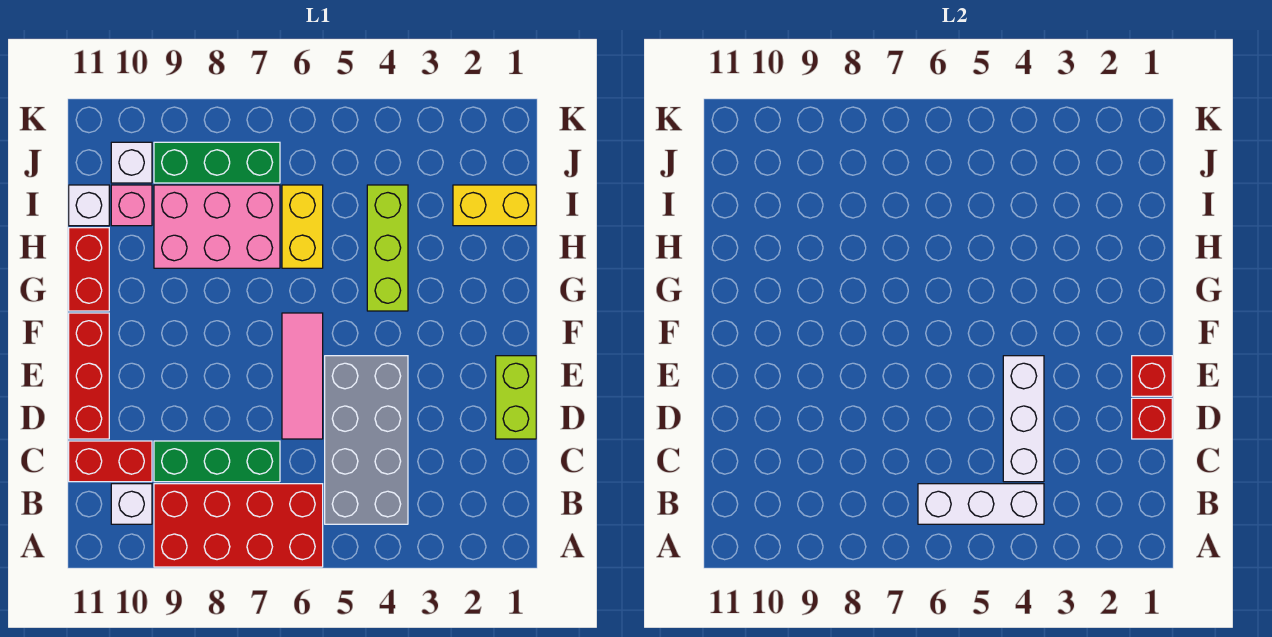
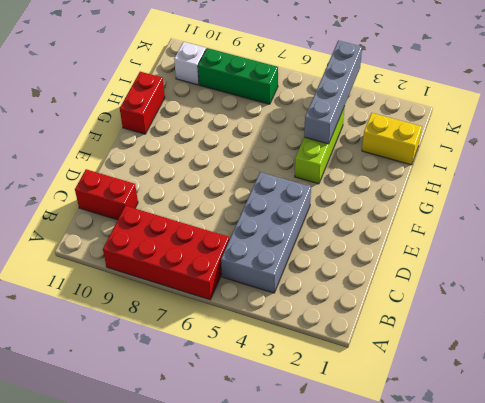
grey 1x4 brick [304,41,362,144] -> none
none -> white 1x1 brick [111,484,152,524]
none -> green 1x3 brick [154,441,280,482]
none -> lime 1x2 brick [496,356,536,439]

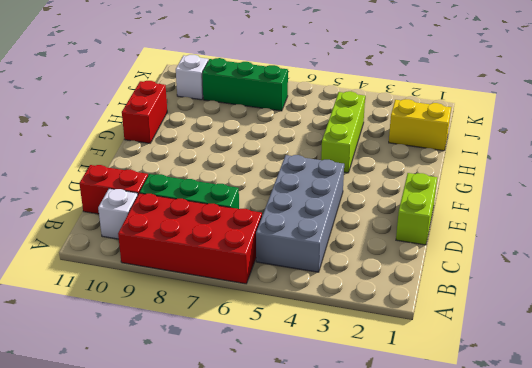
none -> pink 1x3 tile [282,313,323,439]
none -> red 1x3 brick [69,313,109,439]
none -> yellow 1x2 brick [282,185,323,268]

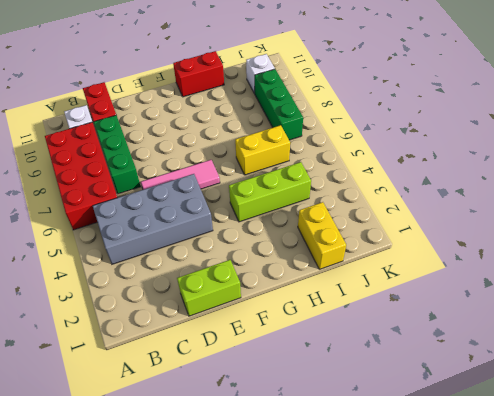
none -> red 1x3 brick [69,313,109,439]
none -> pink 2x3 brick [154,185,280,268]
none -> pink 1x1 brick [111,185,152,226]

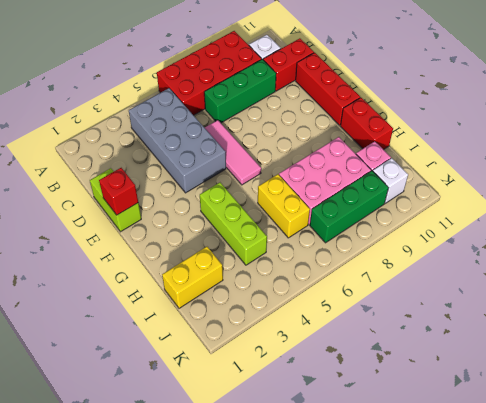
none -> white 1x1 brick [69,185,109,226]
none -> white 1x3 brick [918,484,1044,524]
none -> white 1x3 brick [1003,356,1044,482]

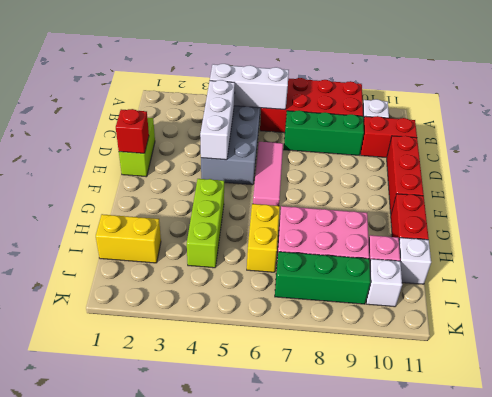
none -> red 1x1 brick [1132,398,1172,439]

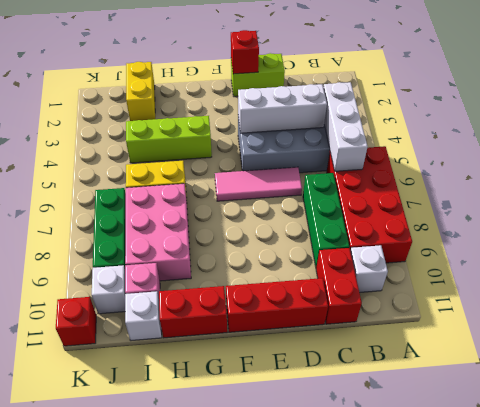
red 1x1 brick [56,297,96,346] -> red 1x1 brick moved to [1132,398,1172,439]

